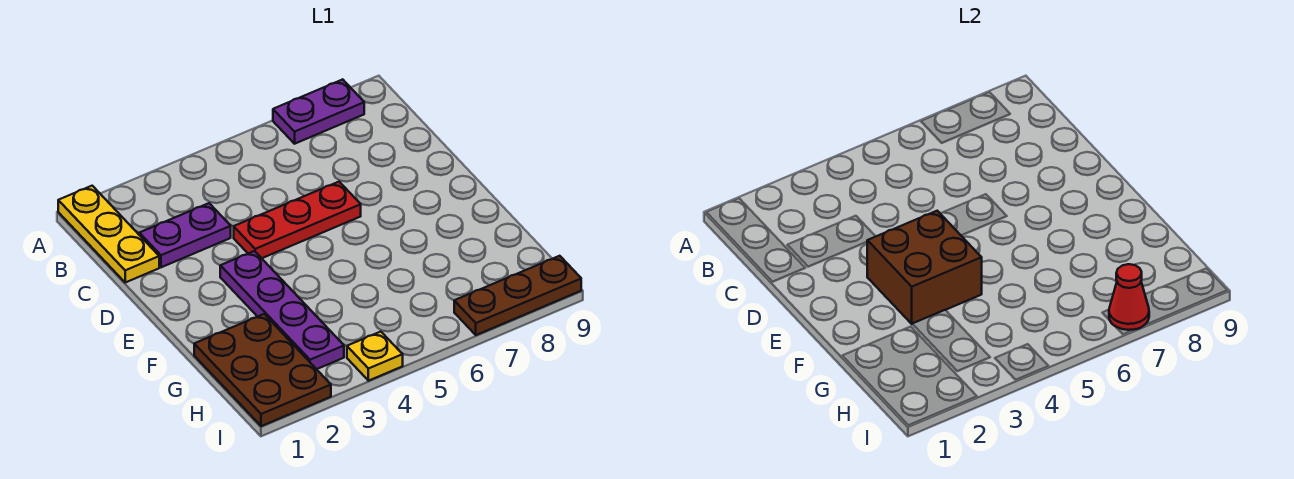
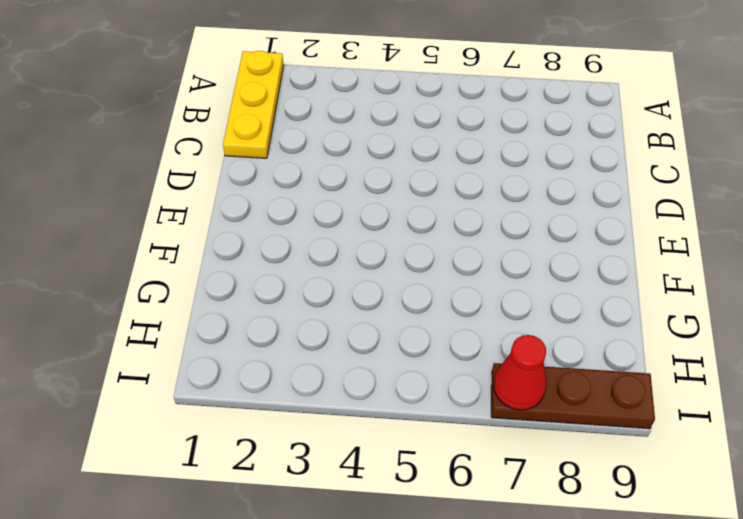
none -> purple 1x2 plate [273,79,364,144]
none -> purple 1x2 plate [139,203,231,267]

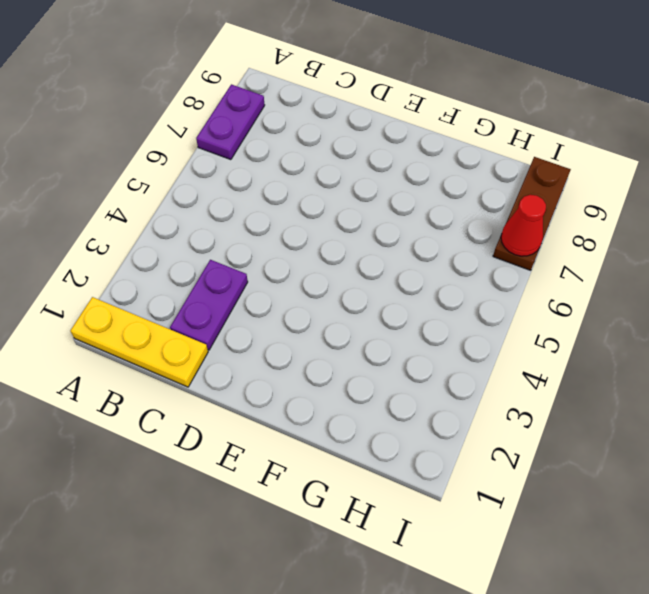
none -> red 1x3 plate [234,182,361,258]
none -> purple 1x4 plate [220,251,344,369]

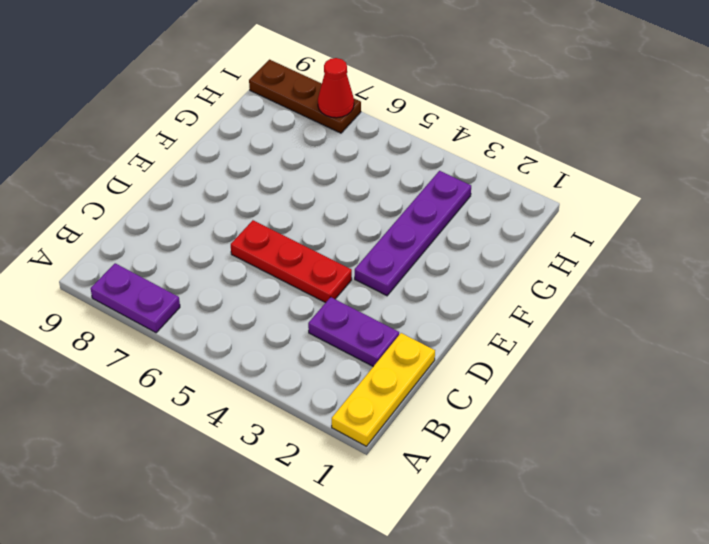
none -> brown 2x3 plate [194,314,331,426]
none -> yellow 1x1 plate [347,332,403,381]

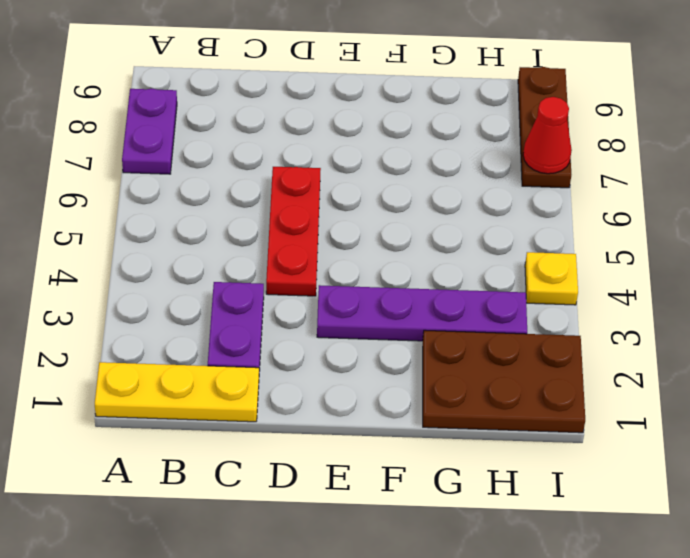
none -> brown 2x2 brick [867,211,982,324]

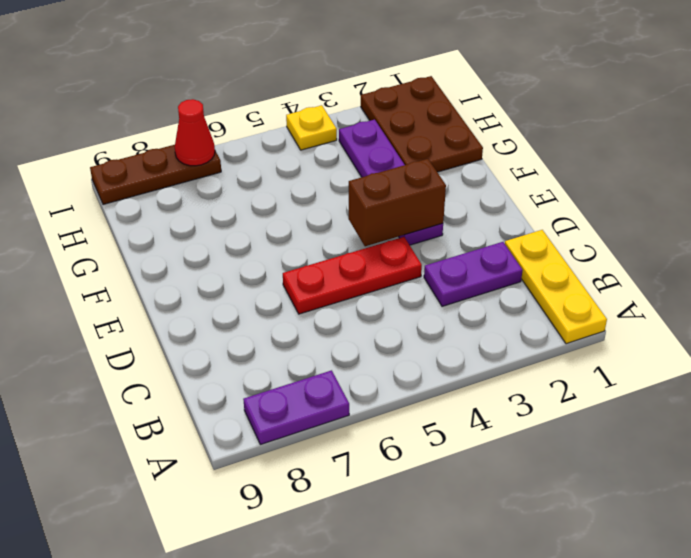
brown 1x2 brick [349,159,446,246] -> brown 2x2 brick [867,211,982,324]

